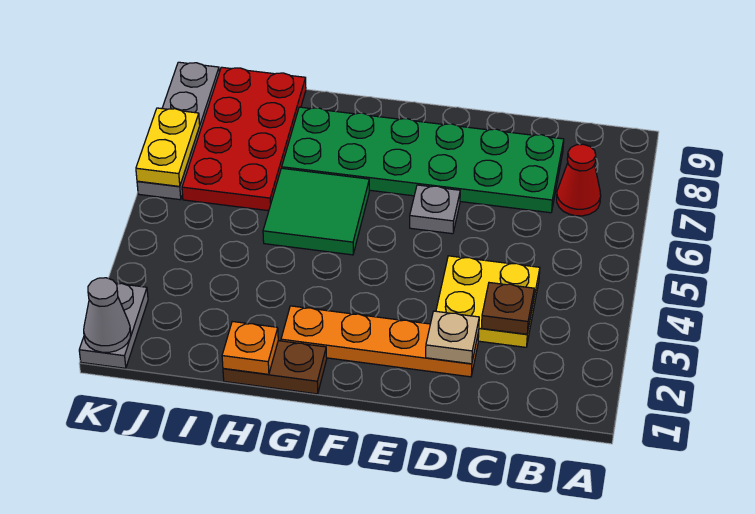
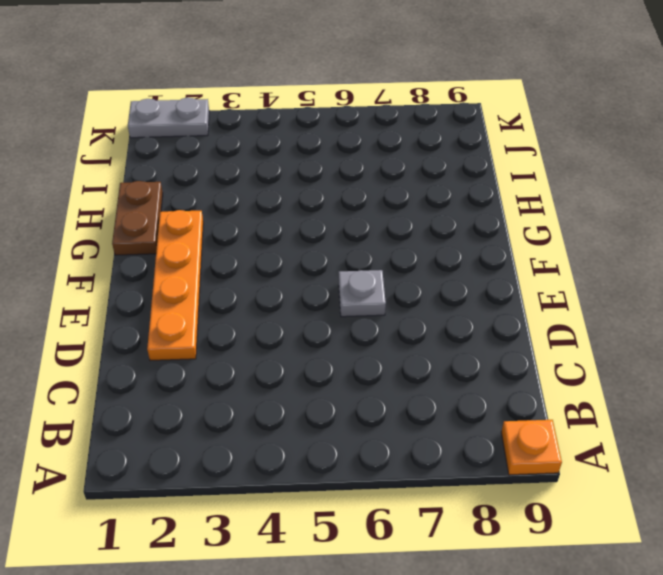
orange 1x1 plate [501,420,562,475] -> orange 1x1 plate moved to [222,321,278,374]
none -> red 1x1 cone [557,144,601,216]
none -> yellow 2x2 plate [436,256,540,347]
none -> green 2x6 plate [282,107,564,213]

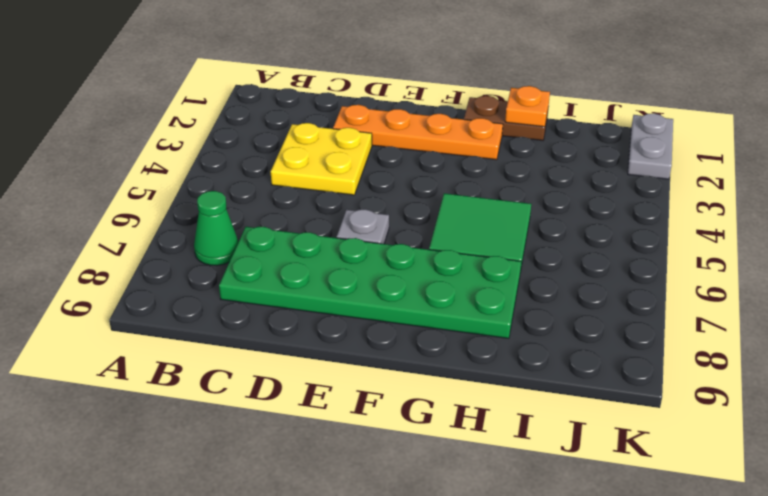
green 1x1 cone [194,191,239,266] -> red 1x1 cone [557,144,601,216]
none -> red 2x4 plate [182,67,306,211]
none -> grey 1x4 plate [137,62,219,200]
none -> brown 1x1 plate [482,283,534,334]

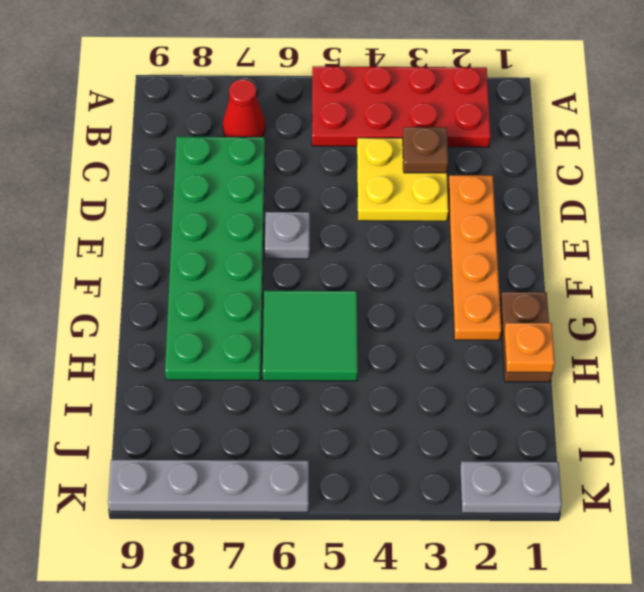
red 2x4 plate [312,66,491,147] -> red 2x4 plate moved to [182,67,306,211]
none -> tan 1x1 plate [426,311,479,364]
none -> grey 1x1 cone [84,278,131,352]
none -> yellow 1x2 plate [136,108,200,186]

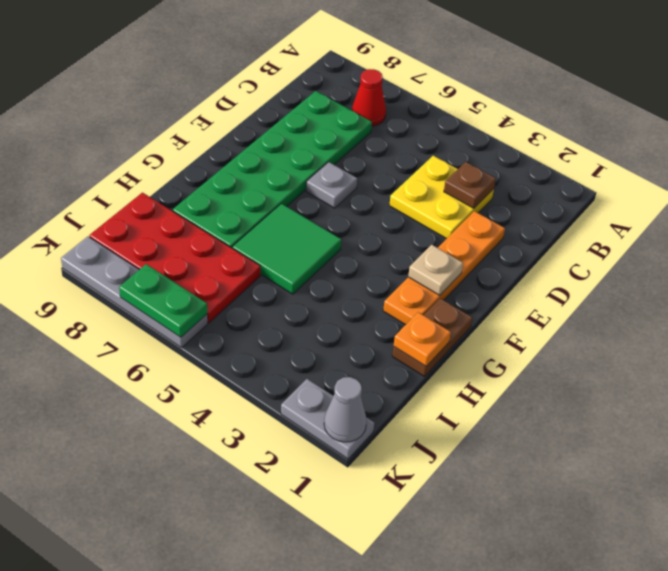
tan 1x1 plate [408,245,463,296] -> tan 1x1 plate moved to [426,311,479,364]
green 1x2 plate [119,264,207,337] -> yellow 1x2 plate [136,108,200,186]

